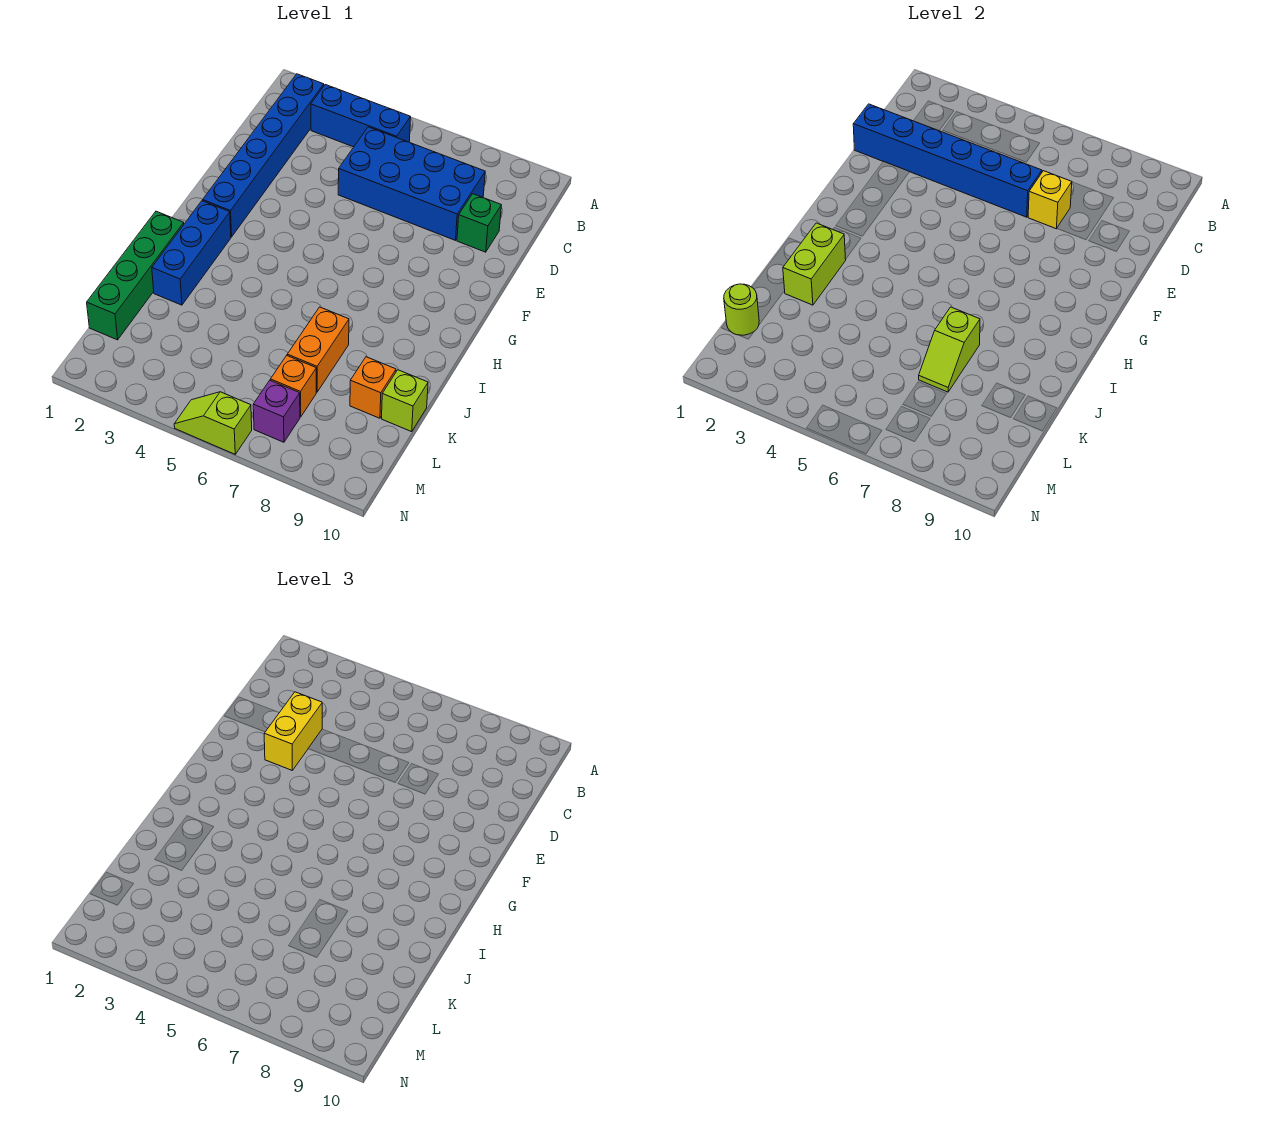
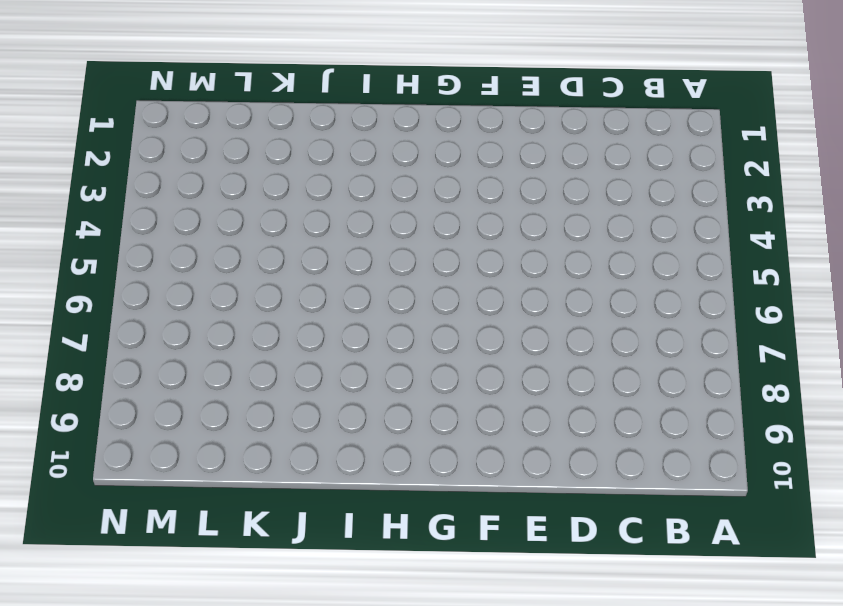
none -> blue 1x6 brick [203,74,324,237]
none -> blue 1x3 brick [311,85,411,147]
none -> blue 2x4 brick [338,127,485,240]

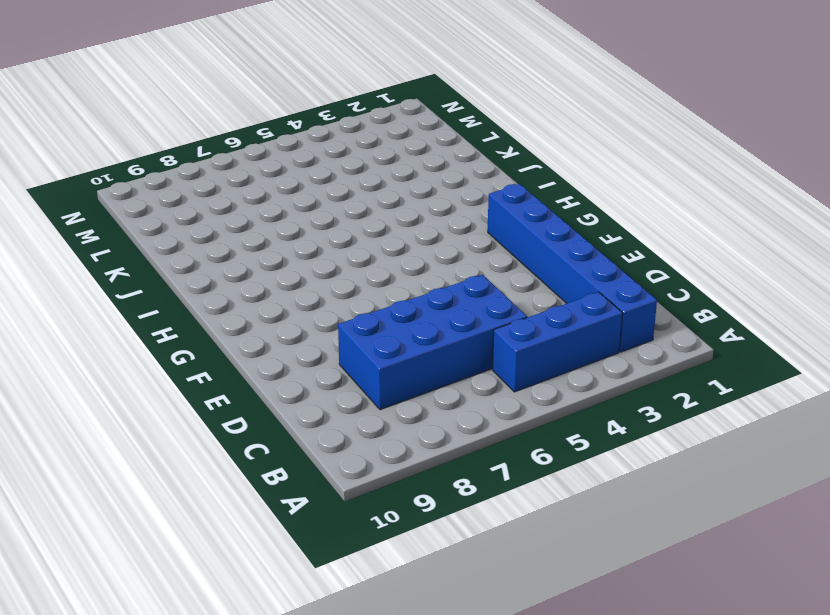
none -> green 1x1 brick [457,194,501,252]
none -> blue 1x3 brick [152,201,231,305]
none -> green 1x4 brick [87,211,184,340]

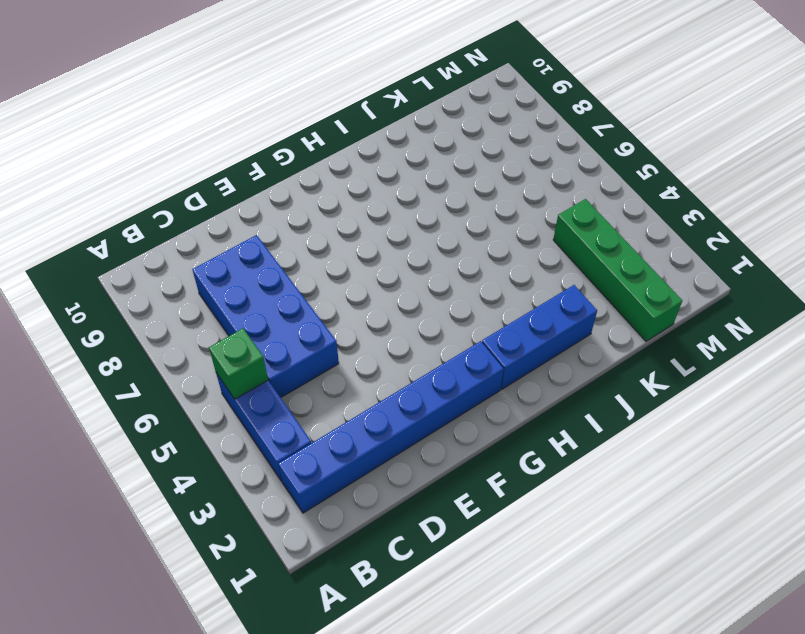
green 1x1 brick [209,328,268,399] -> green 1x1 brick moved to [457,194,501,252]
green 1x4 brick [553,199,682,341] -> green 1x4 brick turned to [87,211,184,340]
none -> orange 1x2 brick [287,307,349,392]
none -> orange 1x1 brick [350,357,396,418]
none -> lime 1x1 brick [382,370,428,432]

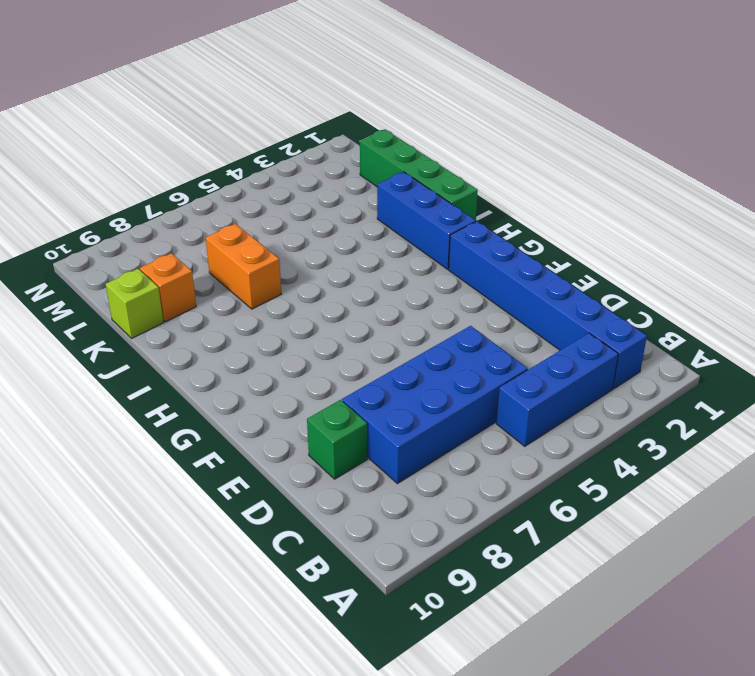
none -> orange 1x1 brick [270,356,316,417]
none -> purple 1x1 brick [253,380,300,442]
none -> lime 1x2 slope [174,392,252,454]

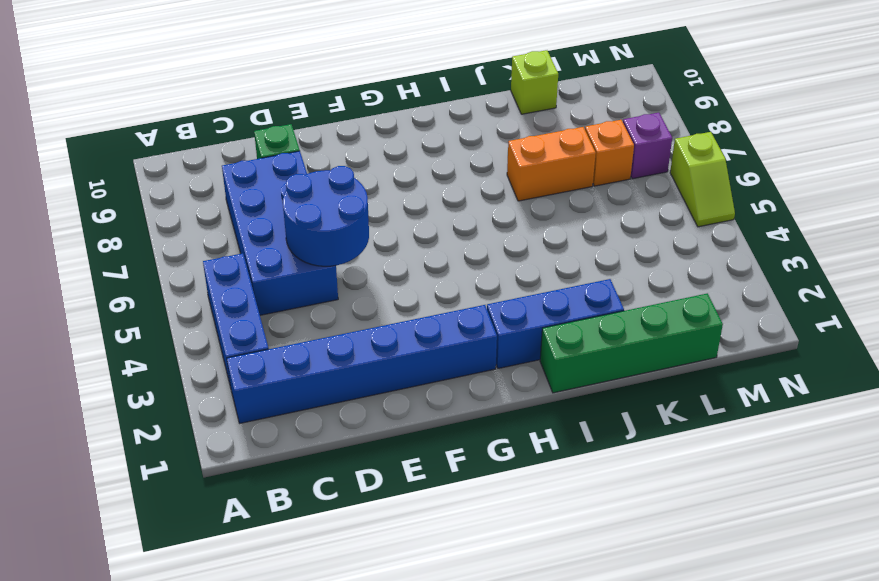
blue 2x2 round brick [283,166,369,266] -> blue 1x6 brick [853,104,1042,217]
none -> orange 1x1 brick [350,357,396,418]
none -> yellow 1x1 brick [1028,171,1072,229]
none -> lime 1x2 brick [783,223,846,305]

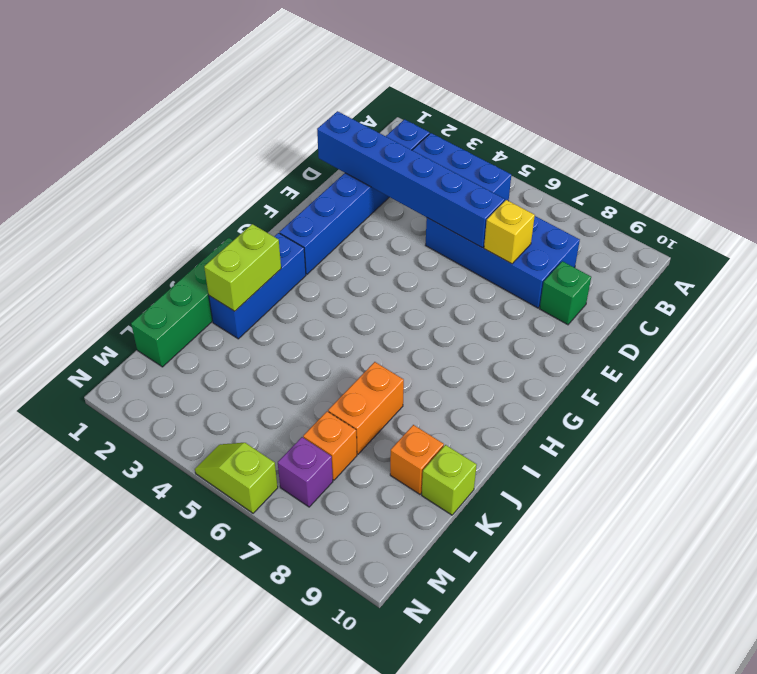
none -> lime 1x2 slope [919,307,980,392]
none -> lime 1x1 round brick [724,284,759,335]
none -> yellow 1x2 brick [264,692,322,770]

